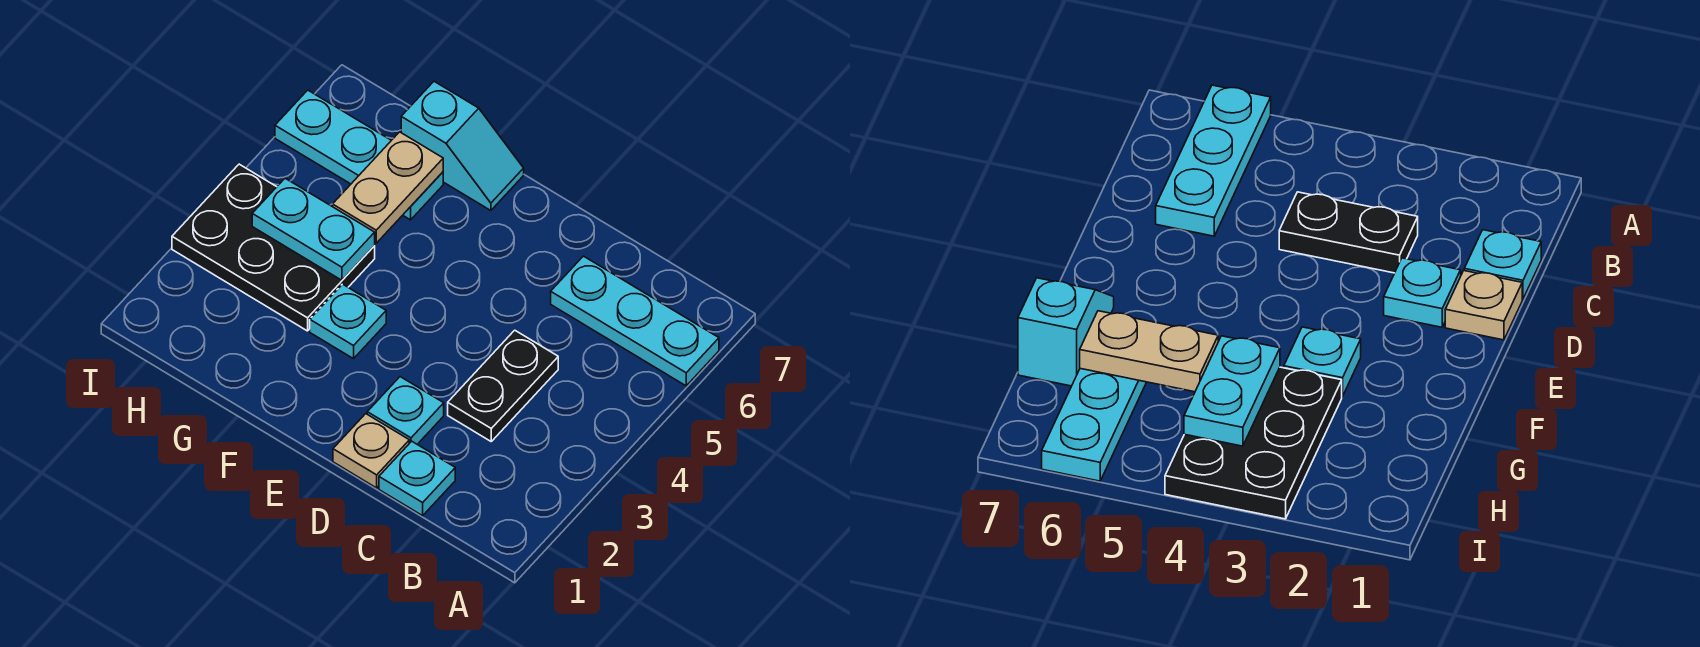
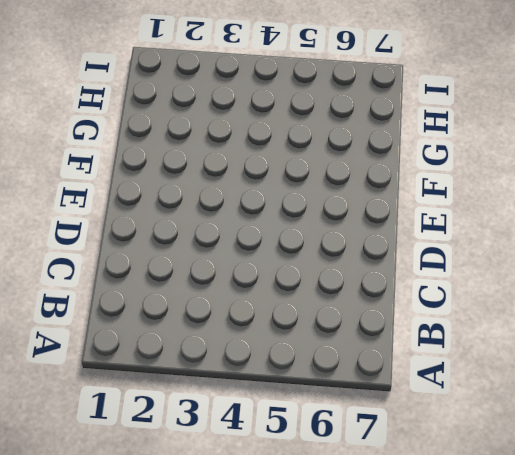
none -> cyan 1x3 plate [551,256,719,386]
none -> cyan 1x1 plate [379,441,455,516]

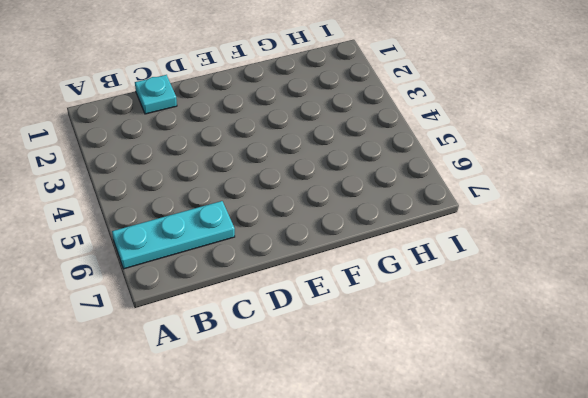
none -> black 1x2 plate [448,330,558,441]
none -> tan 1x1 plate [333,414,409,488]

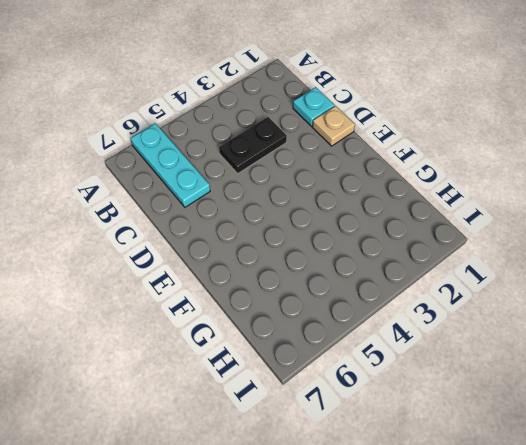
none -> cyan 1x1 plate [367,377,444,444]
none -> cyan 1x1 plate [310,284,386,359]

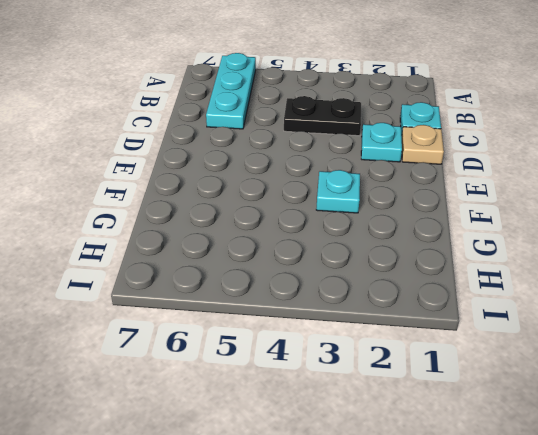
none -> cyan 1x2 slope [401,81,524,211]
none -> black 2x3 plate [172,164,375,331]

